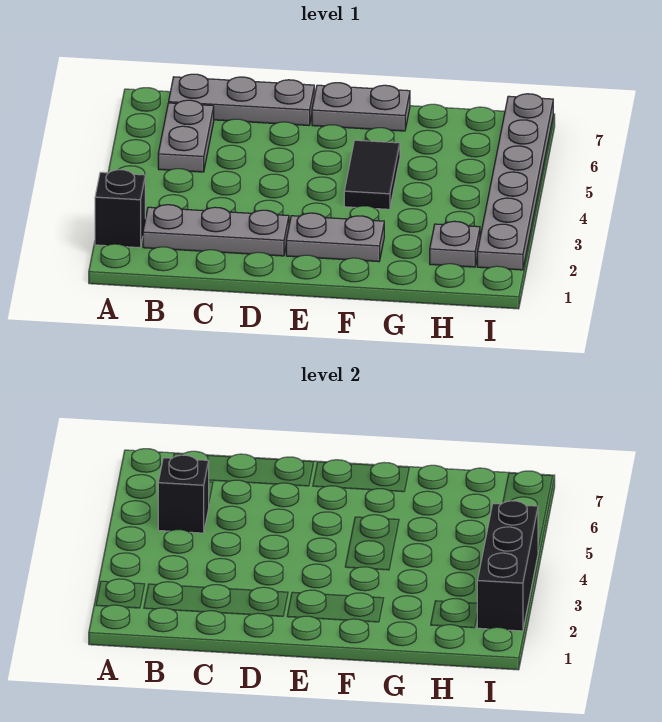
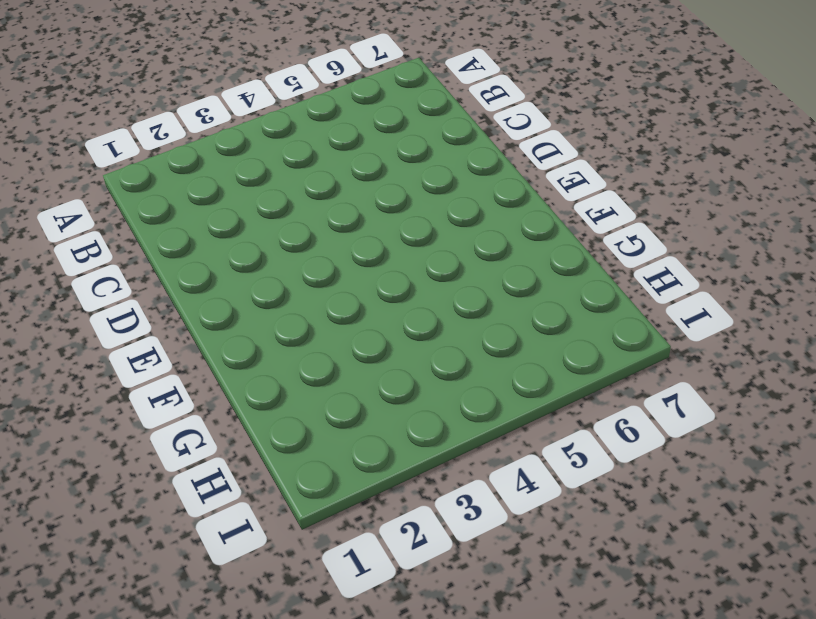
none -> black 1x1 brick [95,170,145,248]
none -> grey 1x3 plate [143,205,289,256]

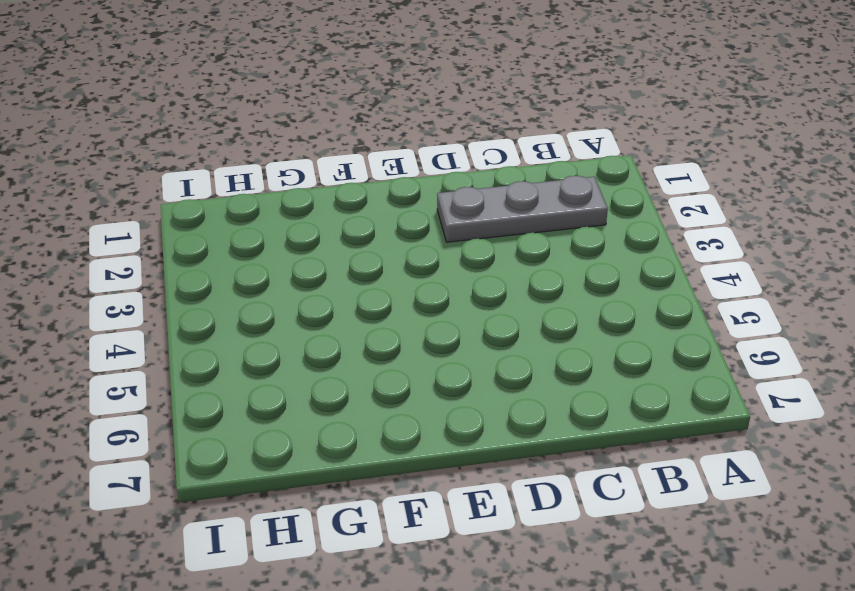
none -> black 1x1 brick [95,170,145,248]
none -> grey 1x2 plate [158,100,214,172]

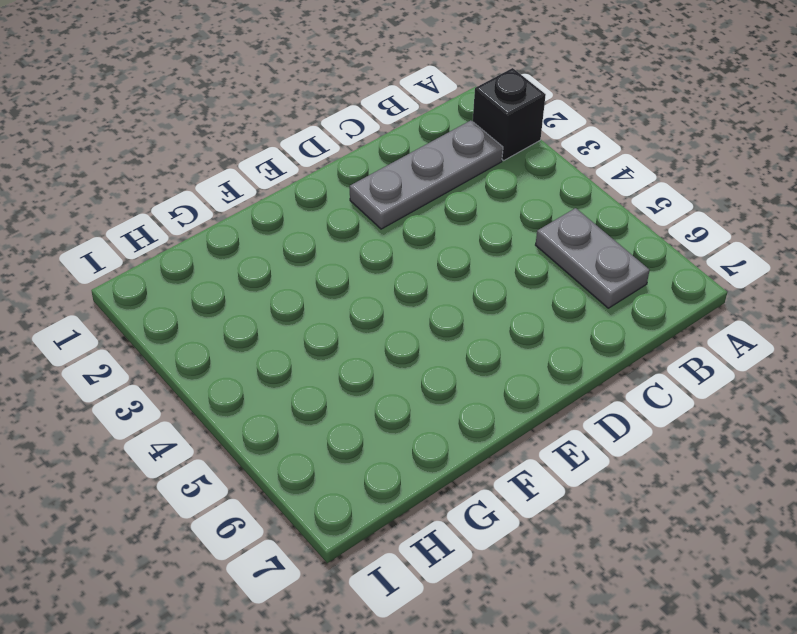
none -> grey 1x3 plate [169,74,314,125]
none -> grey 1x2 plate [286,213,384,262]

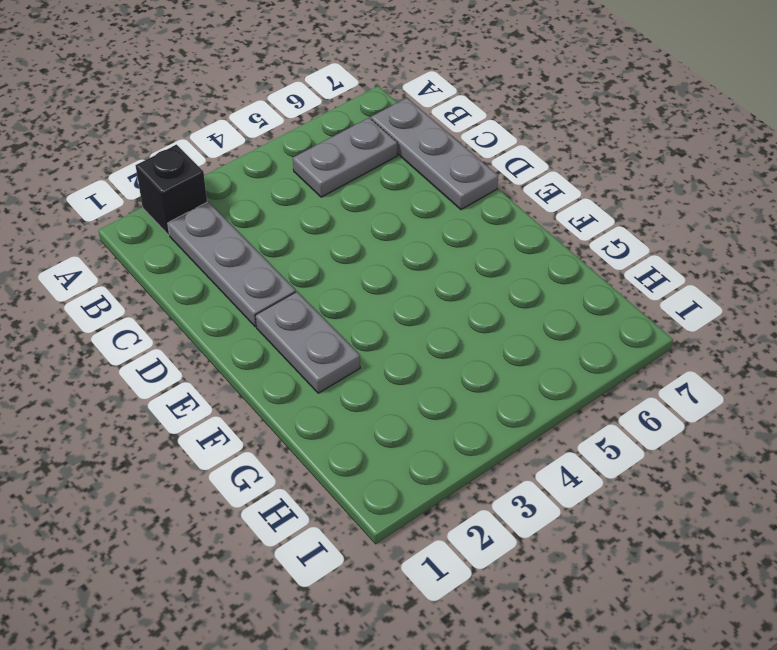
none -> grey 1x2 plate [312,83,410,131]
none -> black 1x2 tile [344,140,400,209]

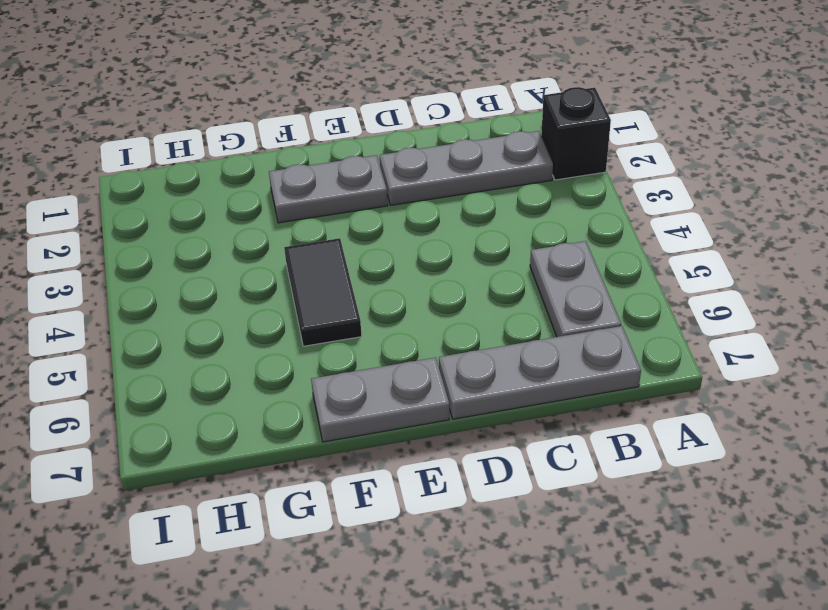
none -> grey 1x1 plate [430,221,480,267]
none -> grey 1x6 plate [477,94,553,270]

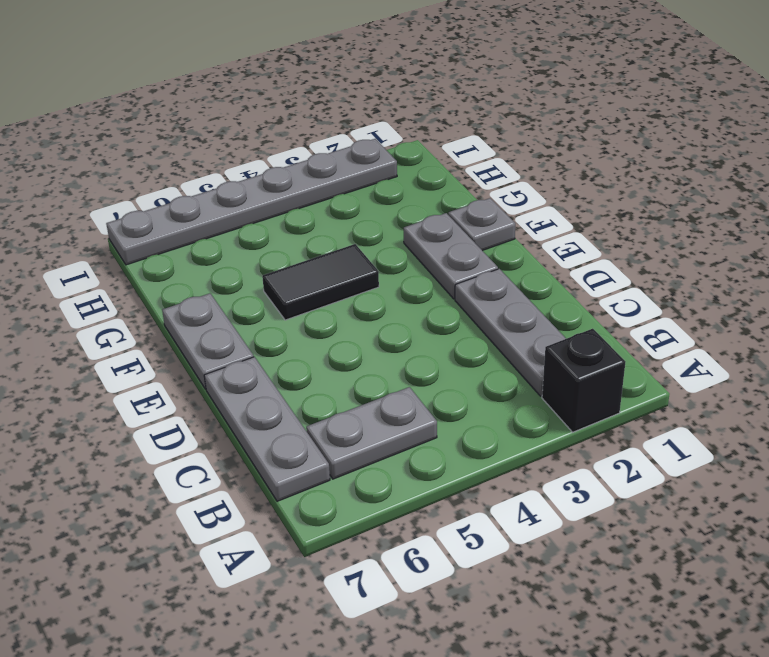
grey 1x1 plate [448,198,515,251] -> grey 1x1 plate moved to [430,221,480,267]
none -> black 1x1 brick [158,455,209,533]
none -> black 1x3 brick [477,501,538,631]

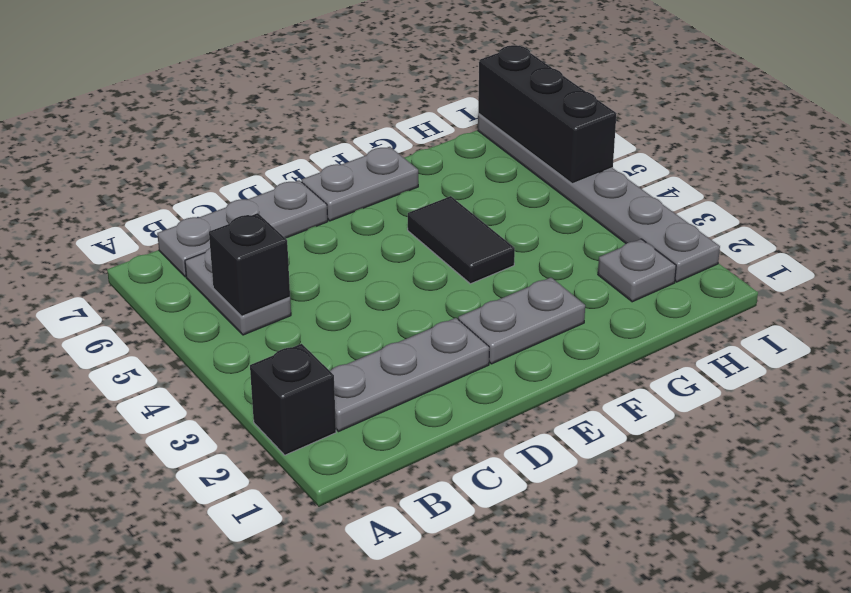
black 1x3 brick [478,45,617,184] -> black 1x3 brick moved to [477,501,538,631]

